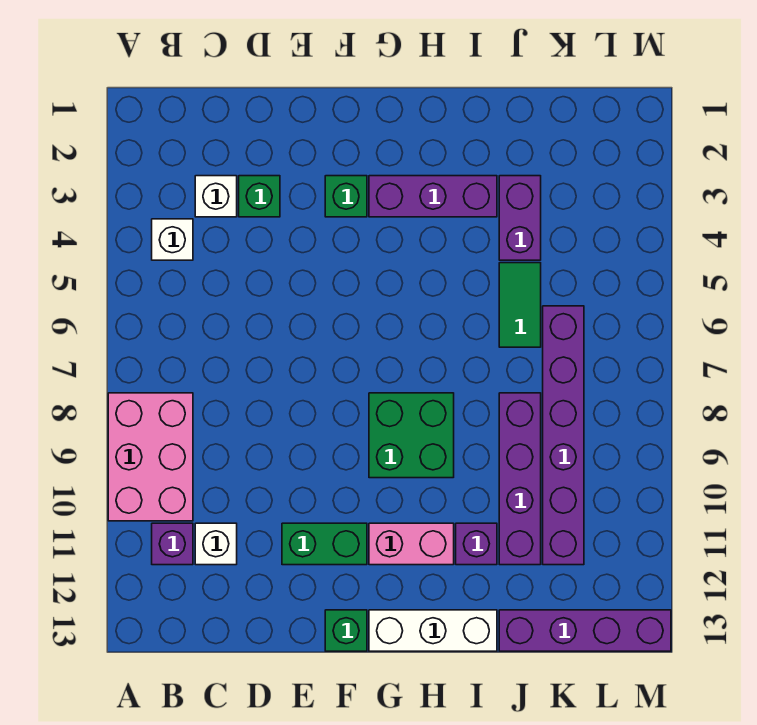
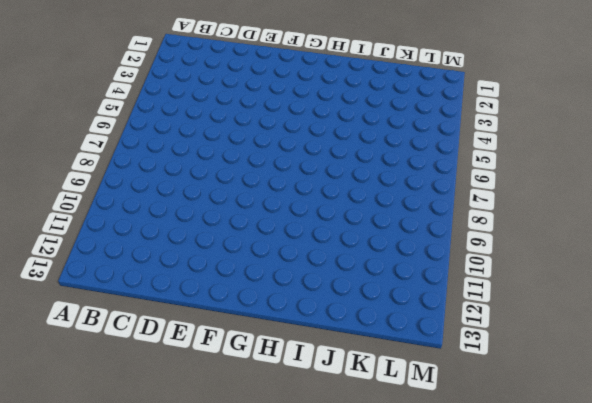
none -> pink 2x3 brick [108,393,193,521]
none -> white 1x1 brick [152,219,193,260]
none -> purple 1x1 brick [152,523,193,565]

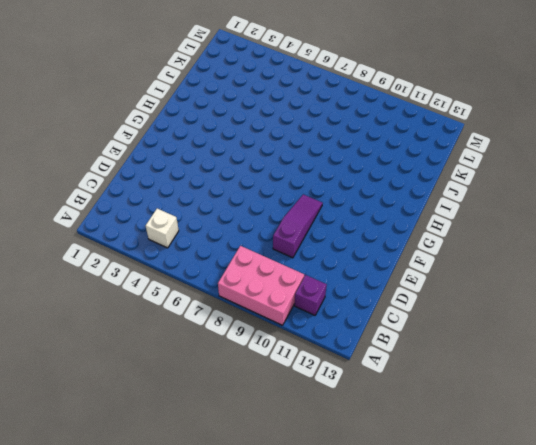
purple 1x3 slope [273,194,323,258] -> none
none -> white 1x1 brick [195,176,237,217]
none -> white 1x1 brick [195,523,237,565]
none -> green 1x1 brick [239,176,280,217]

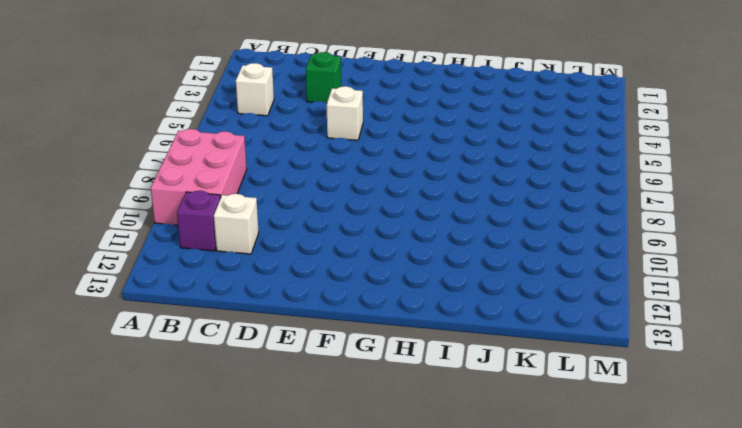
white 1x1 brick [327,86,363,140] -> white 1x1 brick moved to [195,176,237,217]
none -> green 1x2 brick [282,523,367,565]
none -> green 1x1 brick [325,176,367,217]
none -> green 1x1 brick [325,610,367,651]

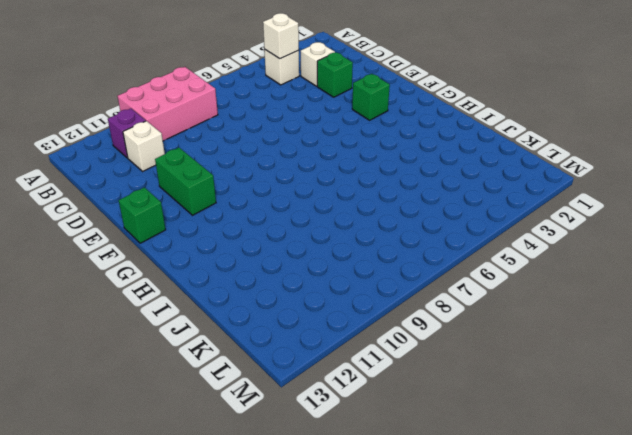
white 1x1 brick [263,13,299,59] -> none
none -> purple 1x3 brick [369,176,497,217]
none -> green 2x2 brick [369,393,454,478]
none -> pink 1x2 brick [369,523,454,565]

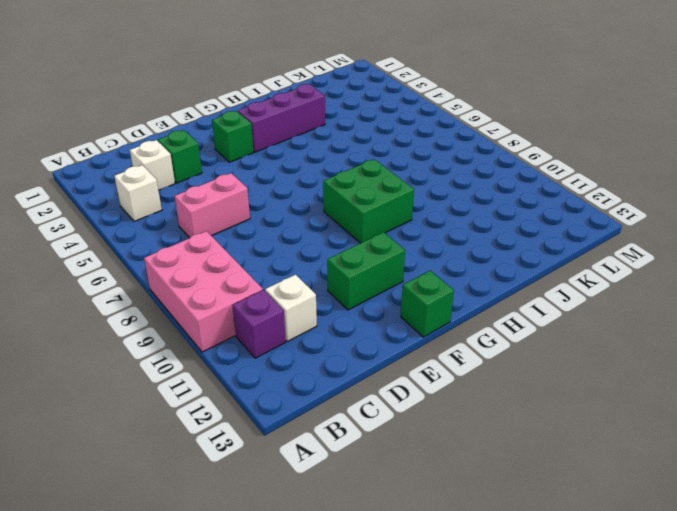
pink 1x2 brick [175,173,250,238] -> pink 1x2 brick moved to [369,523,454,565]
none -> white 1x3 brick [369,610,497,651]
none -> purple 1x1 brick [456,523,497,565]
none -> purple 1x2 brick [499,176,541,260]

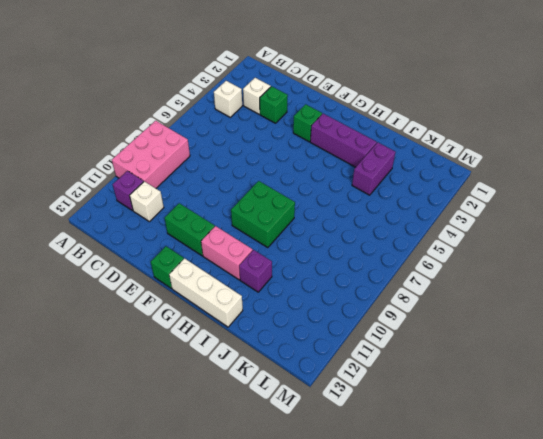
none -> green 1x2 tile [499,263,541,347]
none -> purple 1x4 brick [499,393,541,565]
none -> purple 1x4 brick [499,610,671,651]

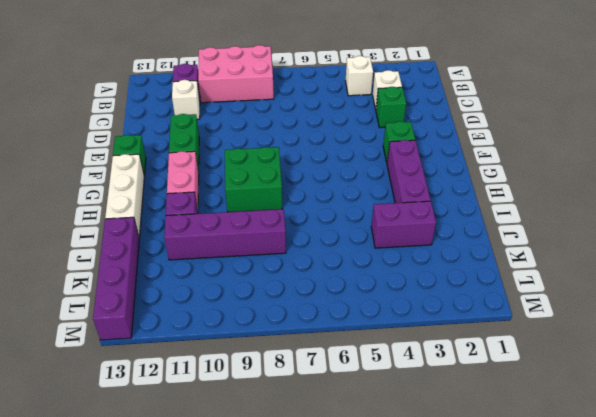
none -> green 1x2 tile [499,263,541,347]
none -> purple 1x6 brick [543,306,584,565]

